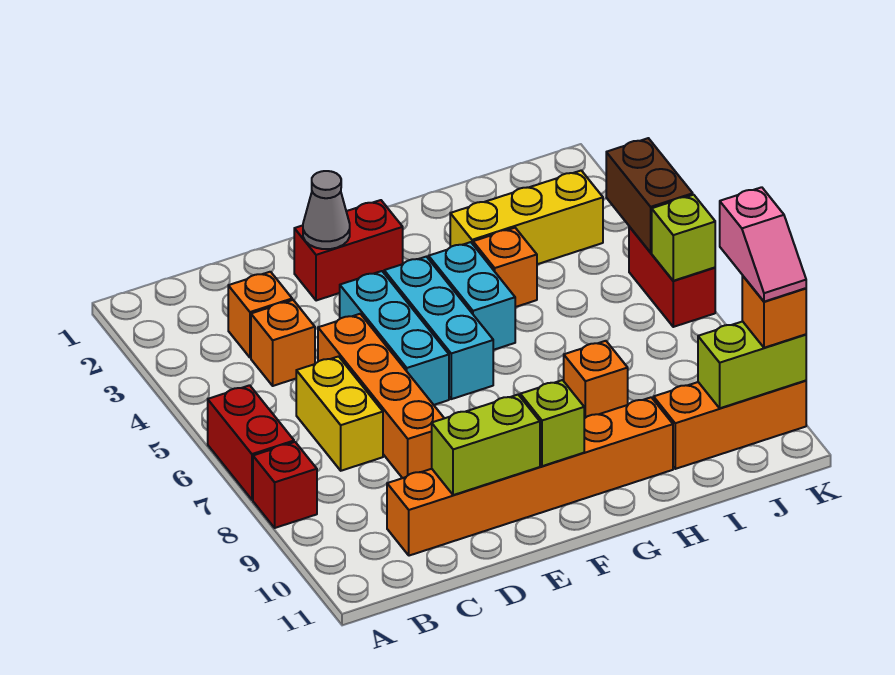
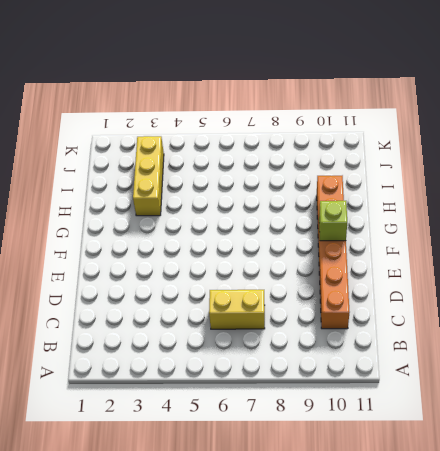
none -> red 1x2 brick [208,385,294,500]
none -> red 1x1 brick [253,442,317,528]
none -> orange 1x1 brick [228,272,292,358]

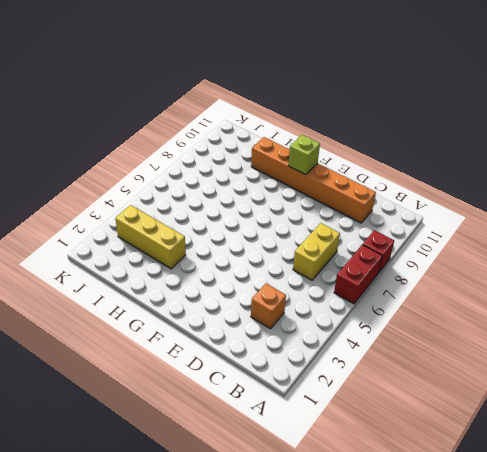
none -> orange 1x1 brick [251,300,315,386]
none -> orange 1x4 brick [318,314,444,478]
none -> red 1x2 brick [294,200,403,301]

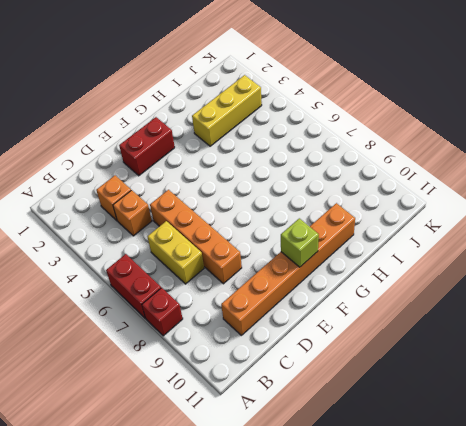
none -> cyan 1x3 brick [340,271,449,405]
none -> cyan 1x3 brick [384,257,493,399]
none -> cyan 1x2 brick [429,242,515,350]

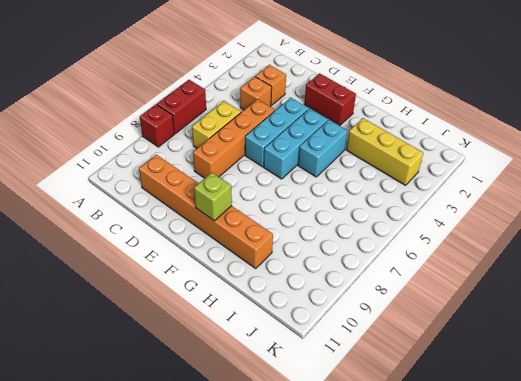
none -> orange 1x1 brick [473,228,537,307]
none -> orange 1x1 brick [564,341,628,418]
none -> orange 1x3 brick [654,381,806,469]

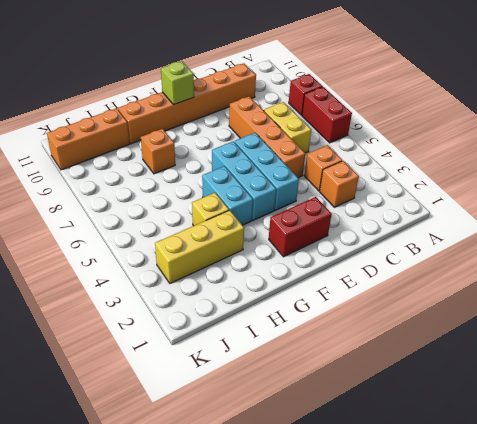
yellow 1x1 brick [192,193,229,226] -> orange 1x1 brick [473,228,537,307]
none -> red 1x2 brick [629,226,715,327]
none -> lime 1x2 brick [432,395,540,495]
none -> grey 1x1 cone [303,171,350,249]

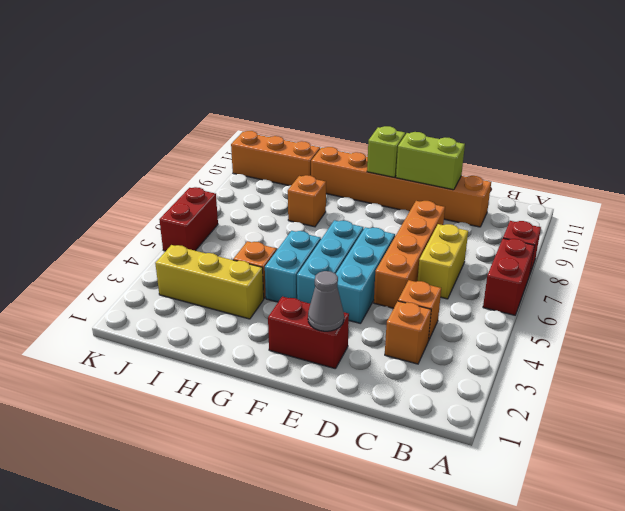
none -> lime 1x2 brick [698,321,806,408]
none -> brown 1x2 brick [606,138,693,253]
none -> lime 1x1 brick [652,195,715,281]

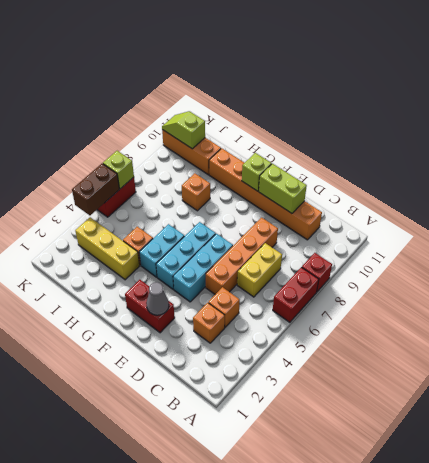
lime 1x2 slope [162,111,205,149] -> lime 1x2 brick [698,321,806,408]
none -> orange 1x1 brick [742,276,806,348]
none -> pink 1x2 slope [720,187,806,302]

